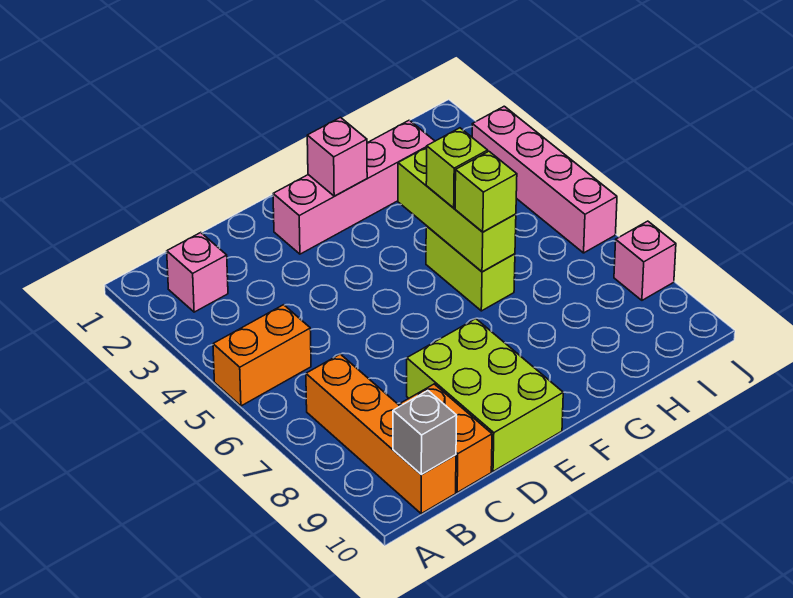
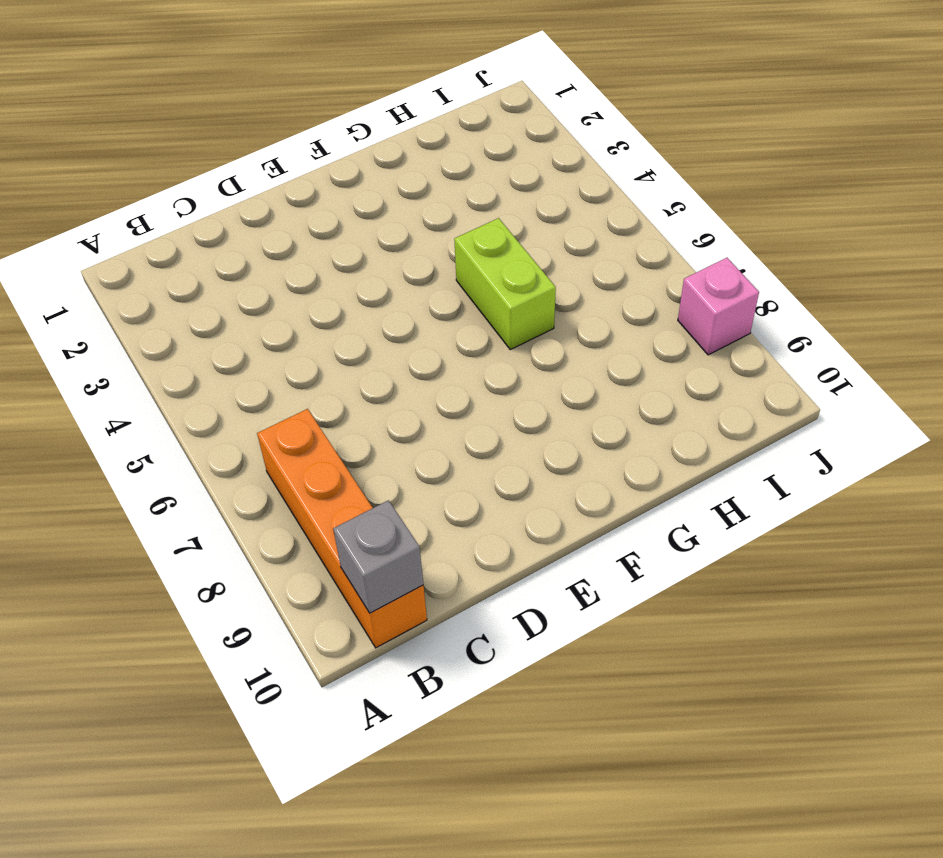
none -> orange 1x2 brick [213,305,311,406]
none -> pink 1x1 brick [167,233,228,312]
none -> orange 1x2 brick [400,384,492,492]

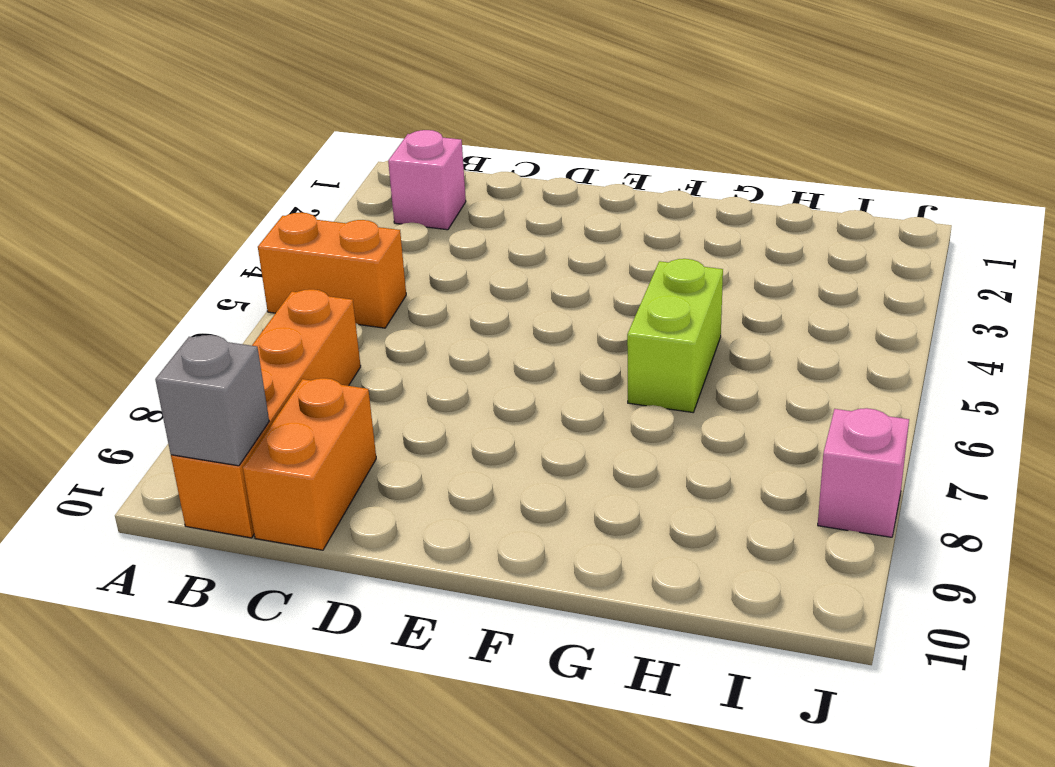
none -> lime 2x3 brick [407,319,563,471]
none -> pink 1x4 brick [273,120,435,254]
none -> pink 1x4 brick [472,106,617,253]

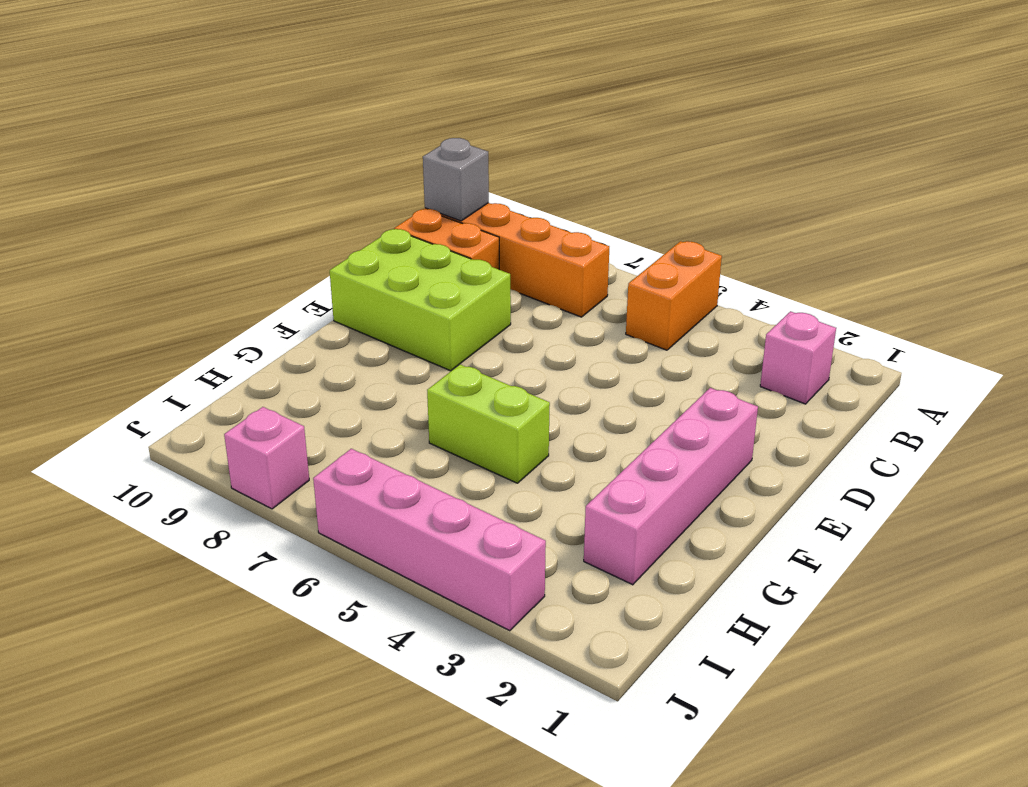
none -> pink 1x1 brick [307,117,367,196]
none -> lime 1x3 brick [398,147,516,272]
none -> lime 1x1 brick [426,128,488,208]

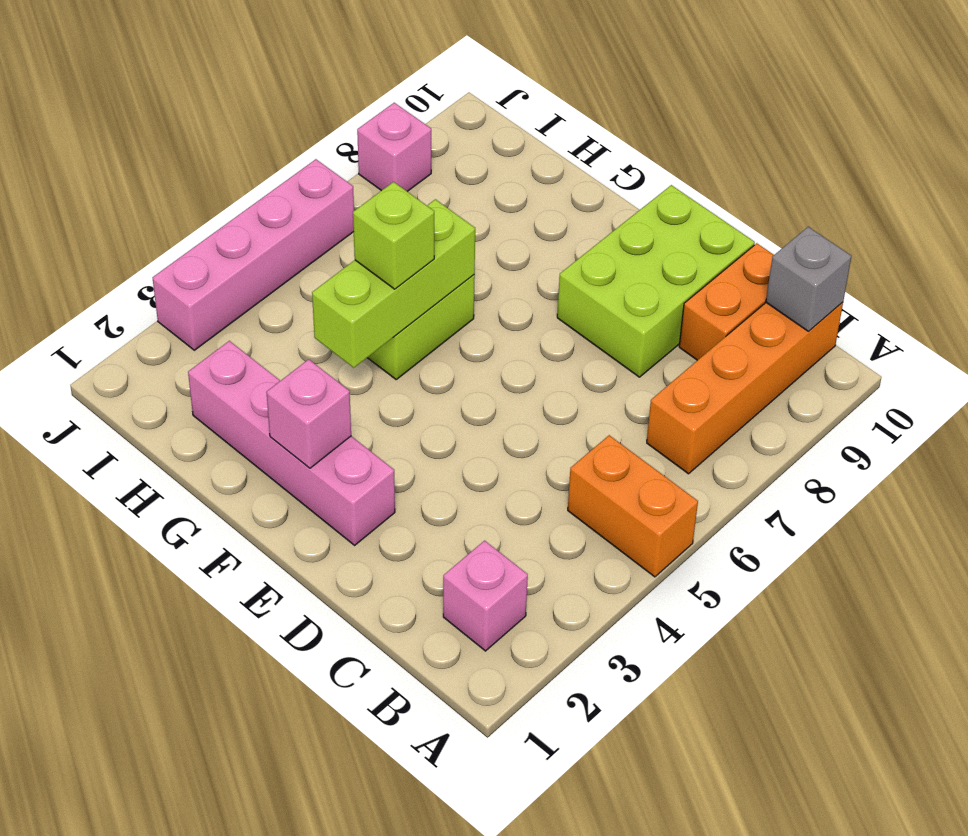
none -> lime 1x1 brick [455,151,517,232]

